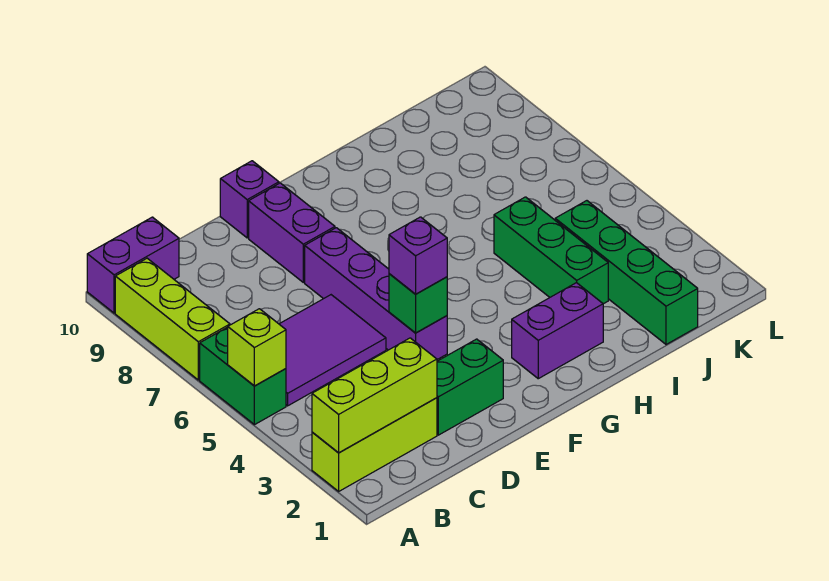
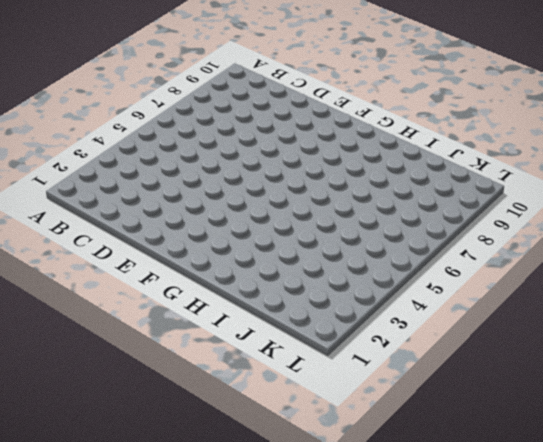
none -> lime 1x3 brick [312,398,437,491]
none -> green 1x2 brick [200,327,286,425]
none -> lime 1x3 brick [115,258,230,380]

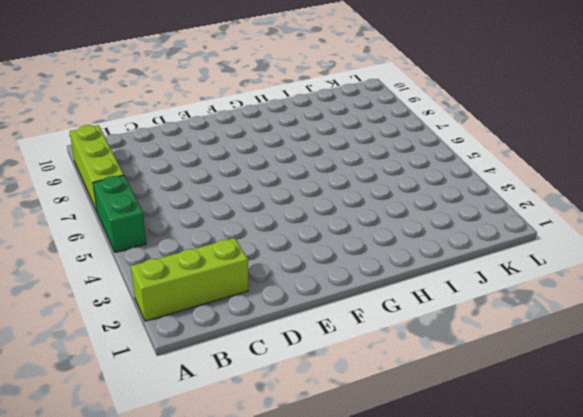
none -> purple 1x2 brick [87,217,179,313]
none -> purple 2x3 tile [279,295,386,406]
none -> green 1x2 brick [437,339,503,435]

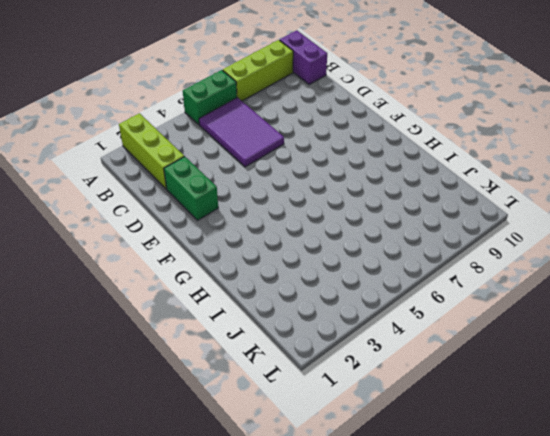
none -> purple 1x4 brick [305,228,447,360]
none -> purple 1x2 brick [249,183,335,282]
none -> purple 1x1 brick [220,161,279,238]

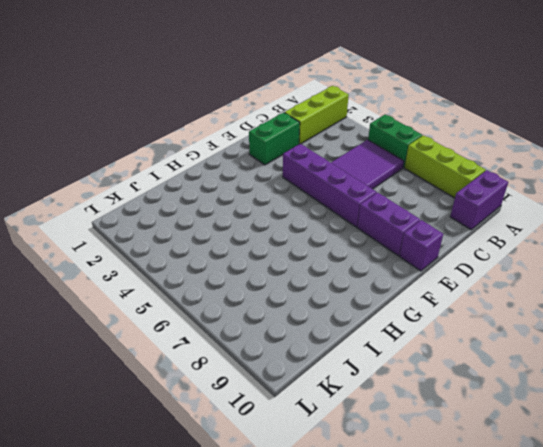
none -> purple 1x2 brick [512,283,603,379]
none -> green 1x3 brick [494,197,608,304]
none -> green 1x4 brick [555,201,698,345]

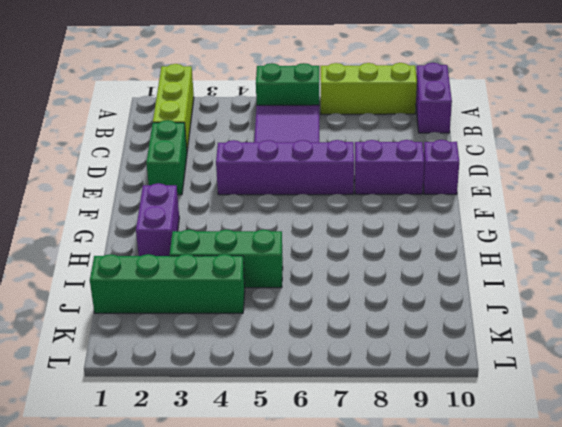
none -> lime 1x3 brick [312,338,437,453]
none -> lime 1x1 brick [228,309,286,386]
none -> green 1x1 brick [389,274,447,333]

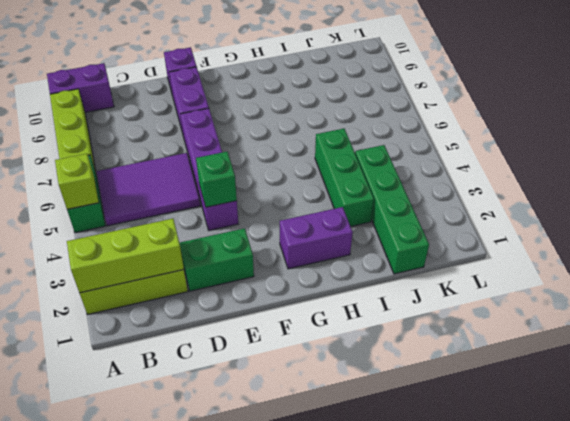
none -> purple 1x1 brick [389,217,447,294]

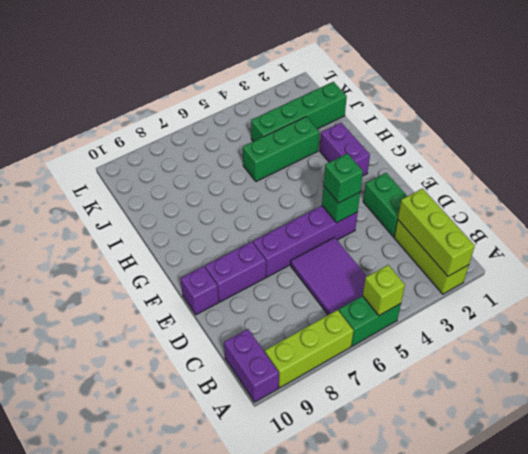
green 1x1 brick [324,153,363,203] -> purple 1x1 brick [389,217,447,294]

